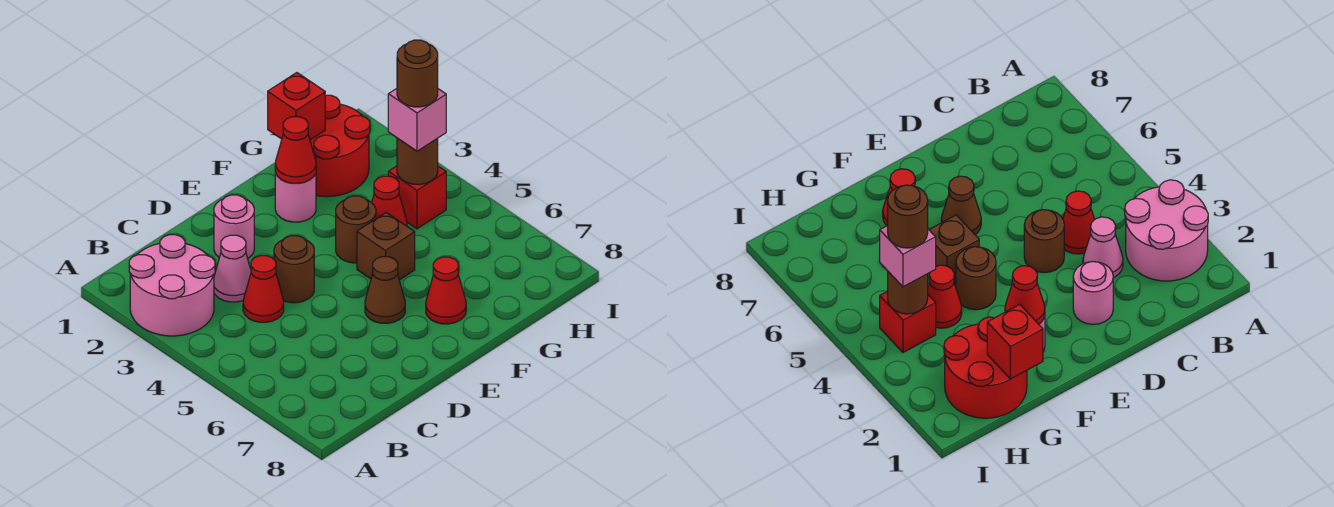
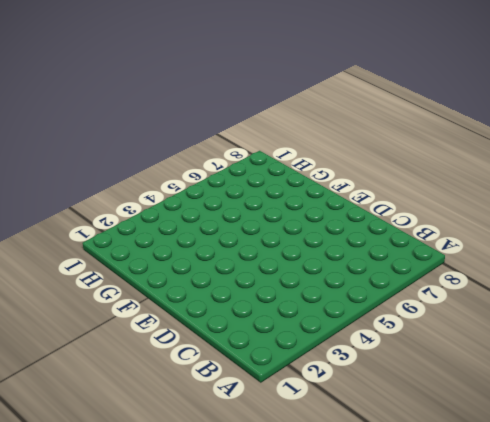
none -> pink 2x2 round brick [129,235,215,336]
none -> pink 1x1 cone [214,235,251,302]
none -> red 1x1 cone [243,256,284,322]

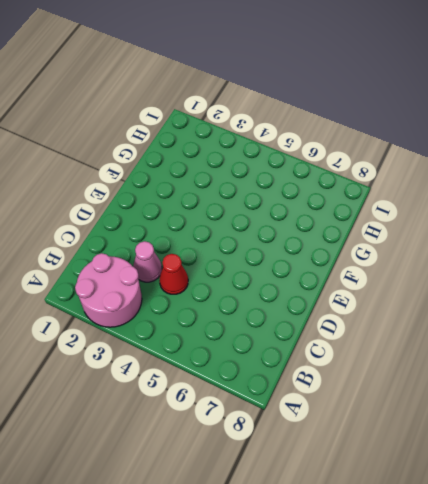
none -> pink 1x1 round brick [214,195,254,258]
none -> brown 1x1 round brick [274,236,314,303]
none -> brown 1x1 cone [365,257,405,323]

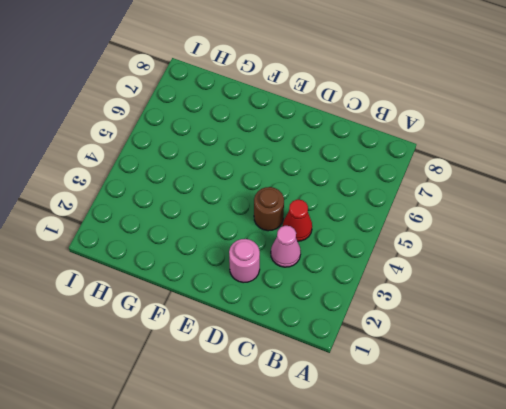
none -> pink 2x2 round brick [129,235,215,336]
none -> brown 1x1 cone [365,257,405,323]
none -> pink 1x1 round brick [275,173,316,222]

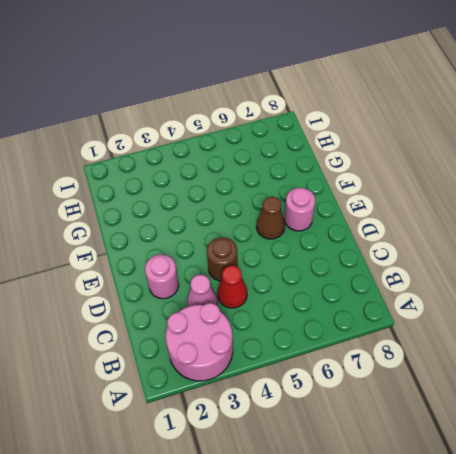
pink 1x1 round brick [284,188,315,231] -> pink 1x1 round brick moved to [275,173,316,222]
none -> brown 1x1 round brick [336,196,376,263]
none -> brown 1x1 brick [357,213,415,280]
none -> red 1x1 cone [426,257,466,324]

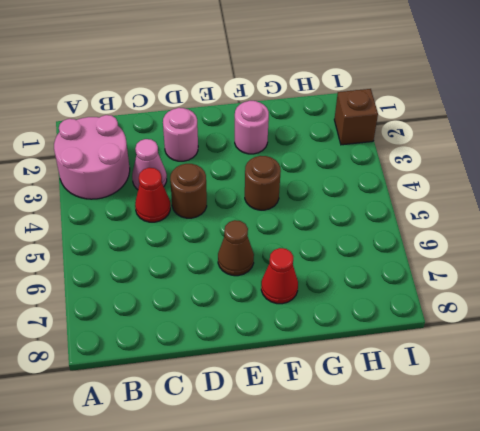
brown 1x1 brick [334,89,378,145] -> brown 1x1 brick moved to [357,213,415,280]
none -> red 2x2 round brick [310,95,370,197]
none -> red 1x1 cone [372,176,407,226]
none -> red 1x1 brick [388,166,446,229]

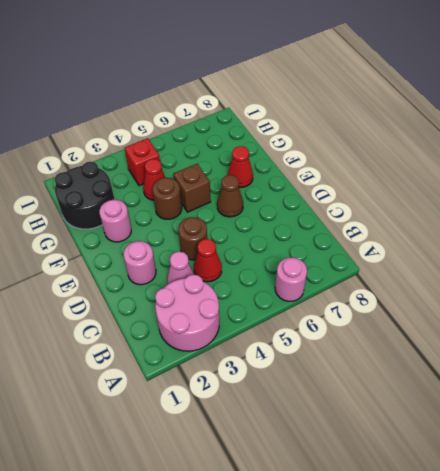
pink 1x1 round brick [275,257,307,301] -> none
black 2x2 round brick [54,162,115,229] -> red 2x2 round brick [310,95,370,197]
none -> red 1x1 cone [275,117,316,183]
none -> red 1x1 brick [268,73,325,140]
none -> brown 1x1 round brick [397,138,438,184]

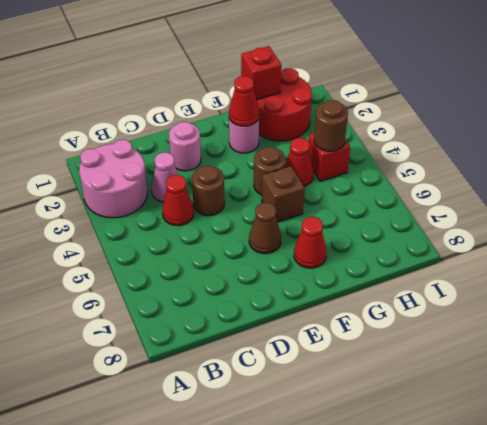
none -> pink 1x1 brick [388,89,446,151]
none -> brown 1x1 round brick [397,40,438,107]

